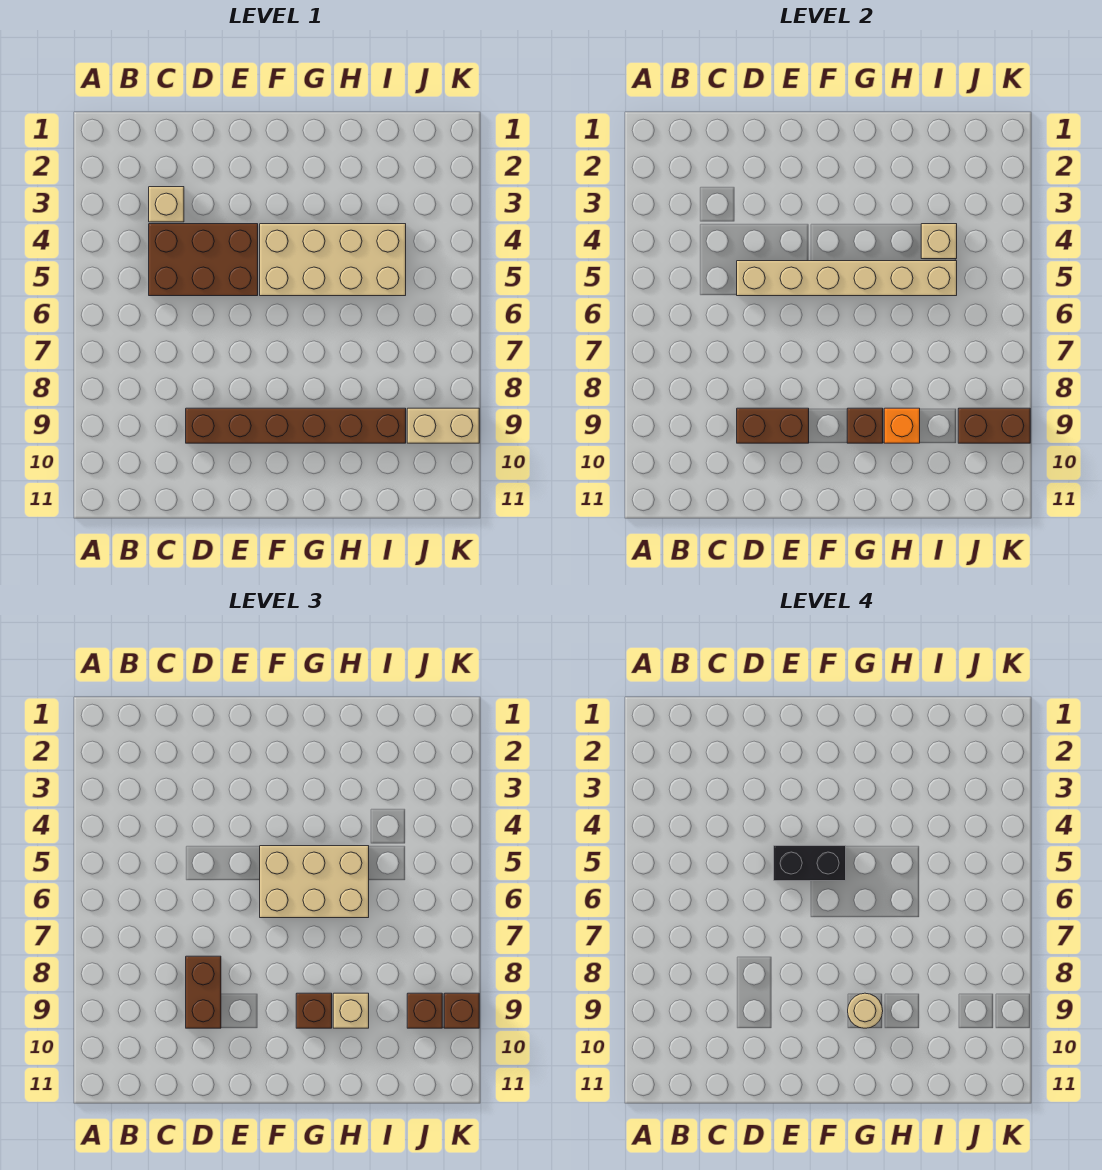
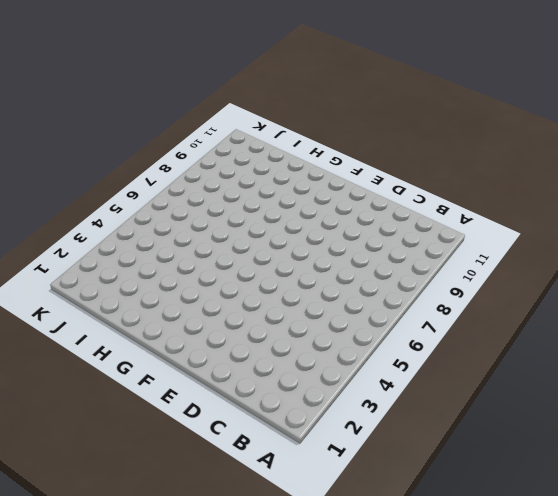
none -> tan 1x1 brick [149,187,184,222]
none -> brown 2x3 brick [149,224,258,296]
none -> brown 1x6 brick [186,408,406,443]

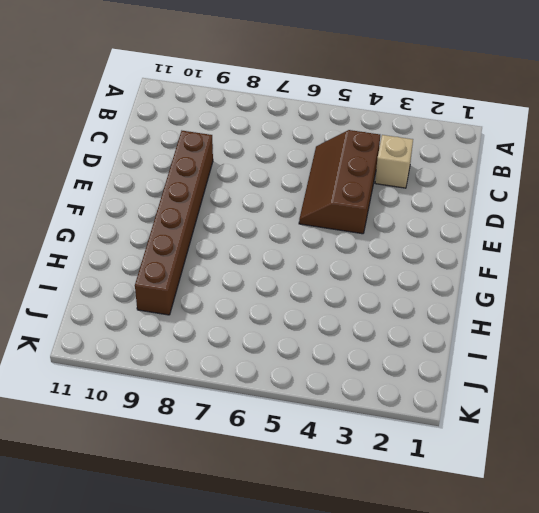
brown 2x3 slope [299,130,380,234] -> brown 2x3 brick [149,224,258,296]
none -> tan 2x4 brick [260,224,406,296]
none -> tan 1x2 brick [407,408,479,443]
none -> tan 1x6 brick [737,261,957,296]

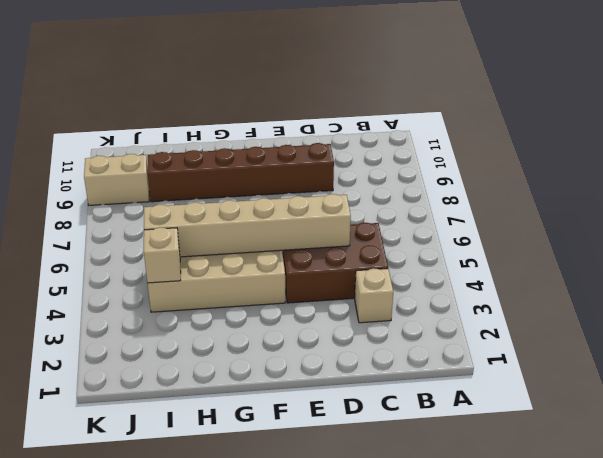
none -> brown 1x2 brick [737,408,809,443]
none -> brown 1x1 brick [847,408,883,443]
none -> orange 1x1 brick [884,408,920,443]

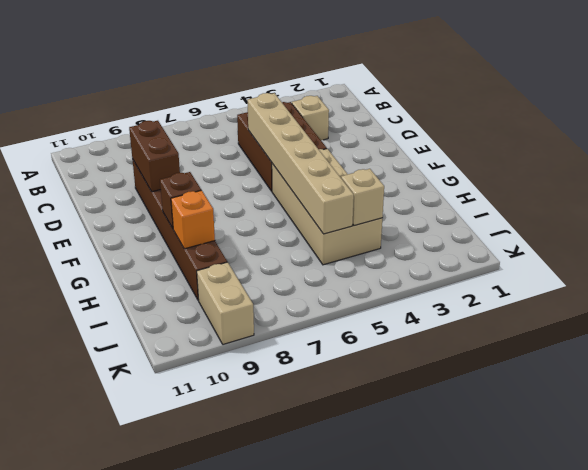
none -> brown 1x2 brick [958,408,1030,443]
none -> brown 1x2 brick [186,956,221,1028]
none -> tan 2x3 brick [260,846,369,918]

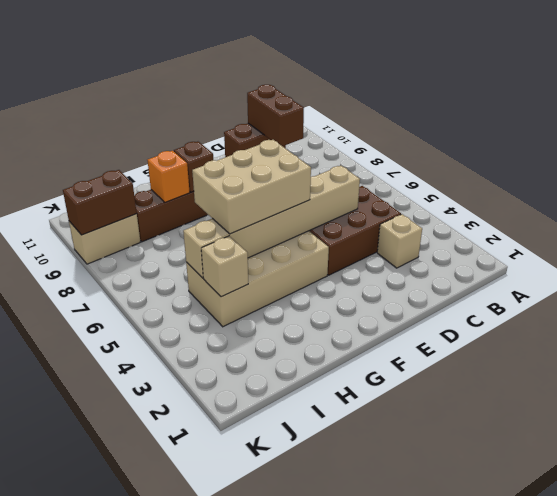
none -> brown 1x1 brick [296,993,332,1028]
none -> tan 1x1 brick [333,993,369,1028]
none -> brown 1x1 brick [407,993,442,1028]

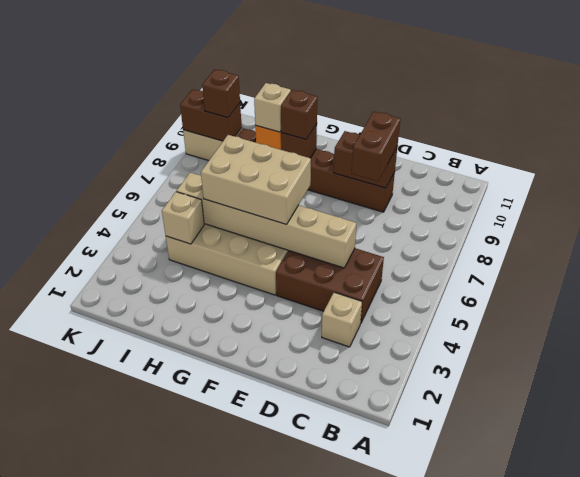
none -> brown 1x1 brick [444,993,479,1028]
none -> black 1x2 brick [774,846,846,881]
none -> tan 1x1 round brick [848,993,883,1028]

